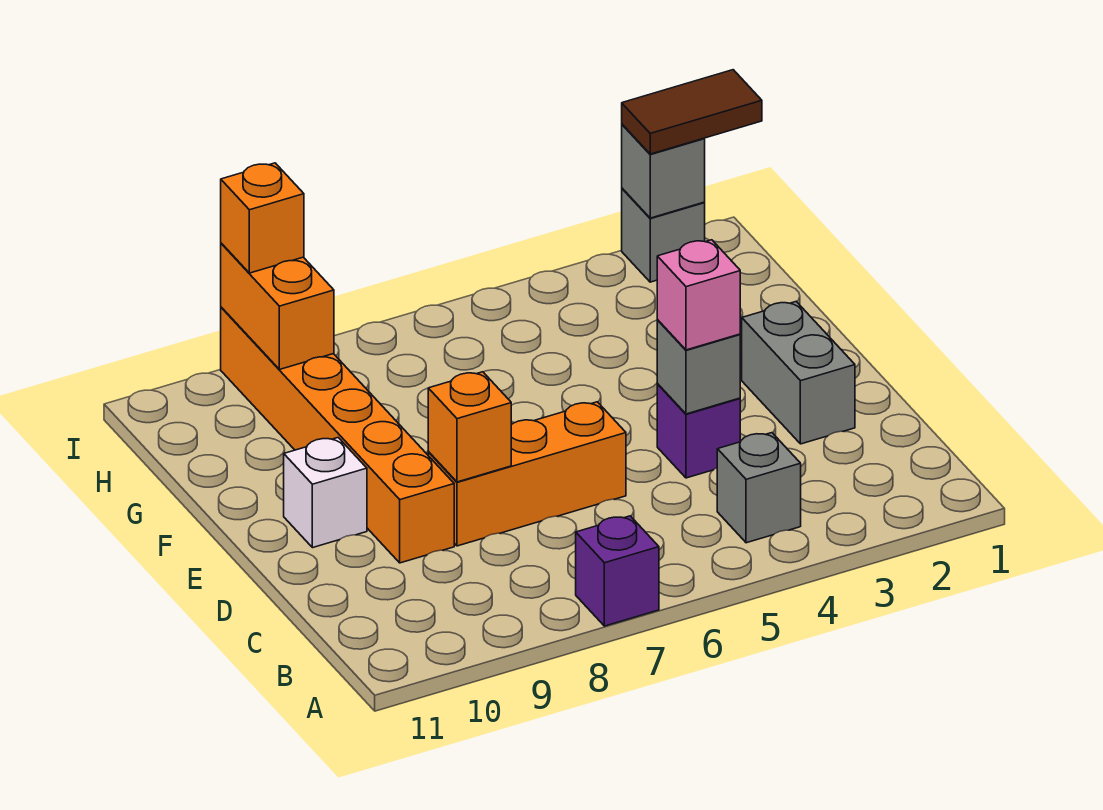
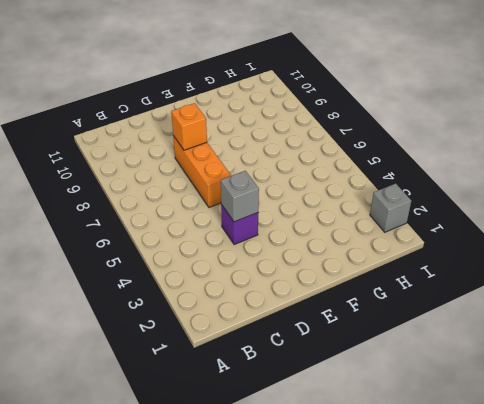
none -> purple 1x1 brick [576,516,659,626]
none -> grey 1x1 brick [717,433,801,543]
none -> grey 1x2 brick [742,302,855,444]

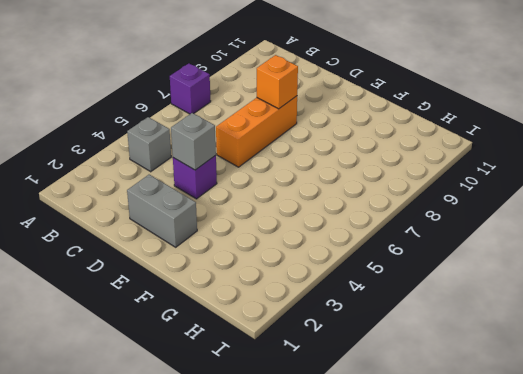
none -> orange 1x6 brick [221,307,454,563]
none -> white 1x1 brick [284,438,367,548]
none -> grey 1x1 brick [622,188,705,282]

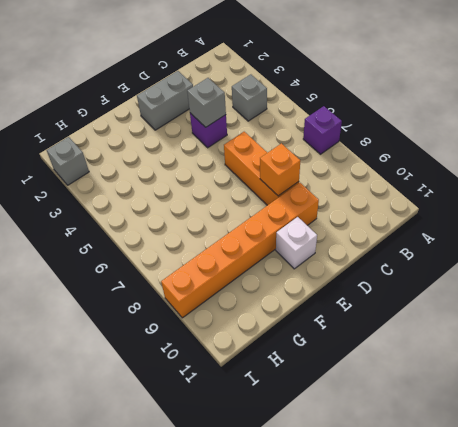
none -> orange 1x2 brick [221,243,334,370]
none -> grey 1x1 brick [622,124,705,218]
none -> pink 1x1 brick [657,240,740,350]

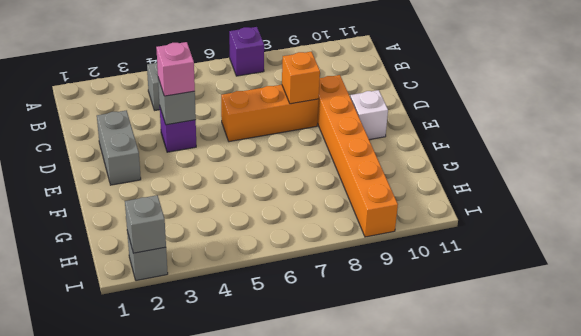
none -> orange 1x2 brick [221,243,334,370]
none -> brown 1x2 tile [622,70,762,154]
none -> orange 1x1 brick [221,163,304,273]

